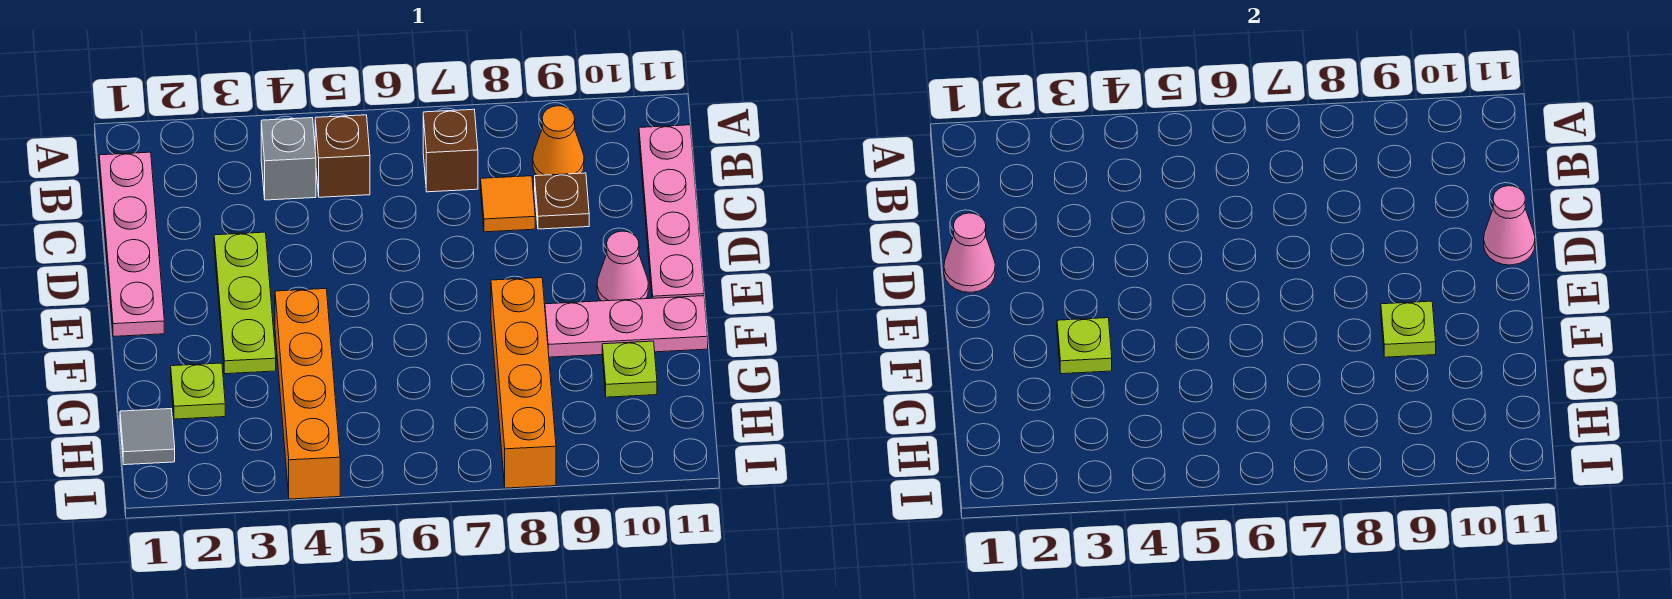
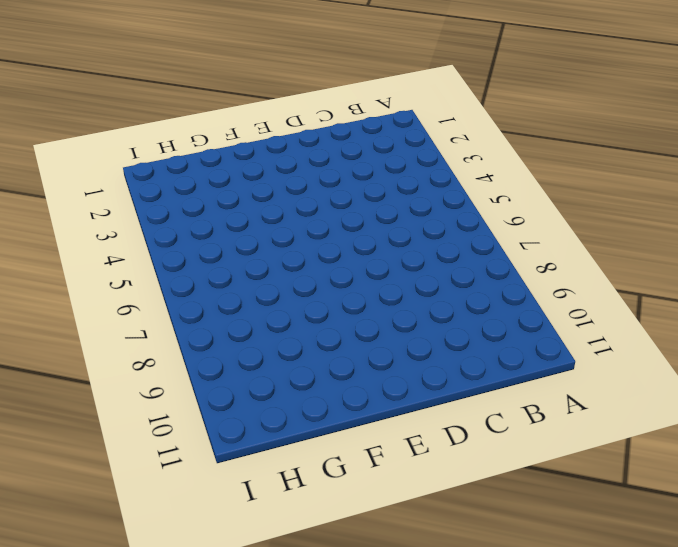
none -> pink 1x4 plate [99,152,164,336]
none -> grey 1x1 brick [261,118,316,200]
none -> brown 1x1 brick [315,115,370,197]

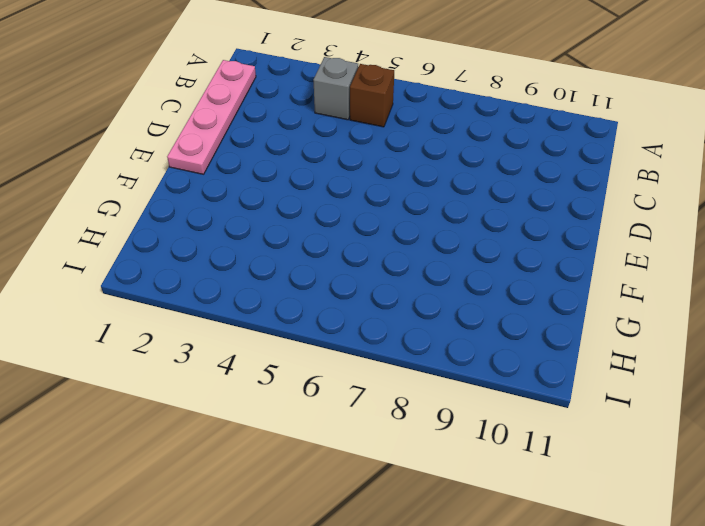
none -> brown 1x1 brick [423,109,478,192]
none -> orange 1x1 cone [533,106,584,176]
none -> pink 1x4 plate [639,125,704,298]

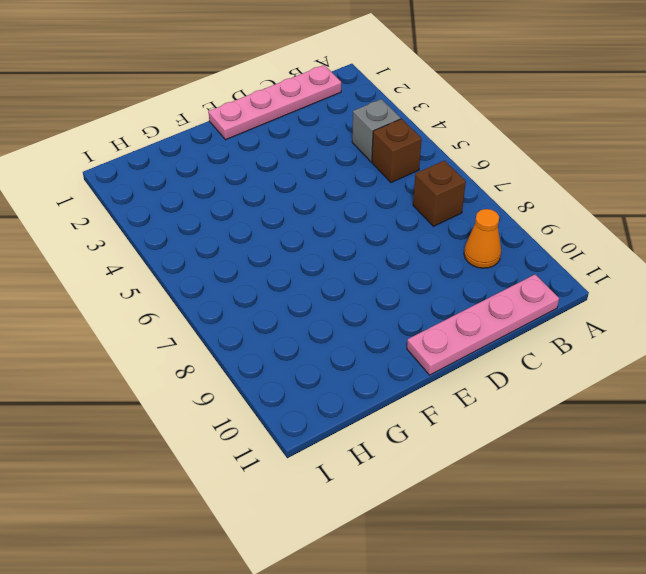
none -> orange 1x1 tile [481,176,535,232]
none -> brown 1x1 plate [535,173,589,229]
none -> lime 1x3 plate [214,232,276,374]

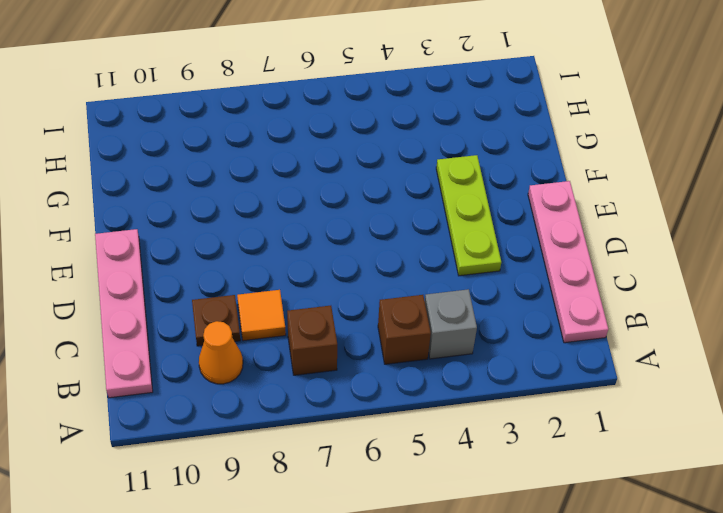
none -> pink 1x1 cone [597,231,648,301]
none -> orange 1x4 brick [275,289,340,499]
none -> orange 1x4 brick [491,278,556,488]

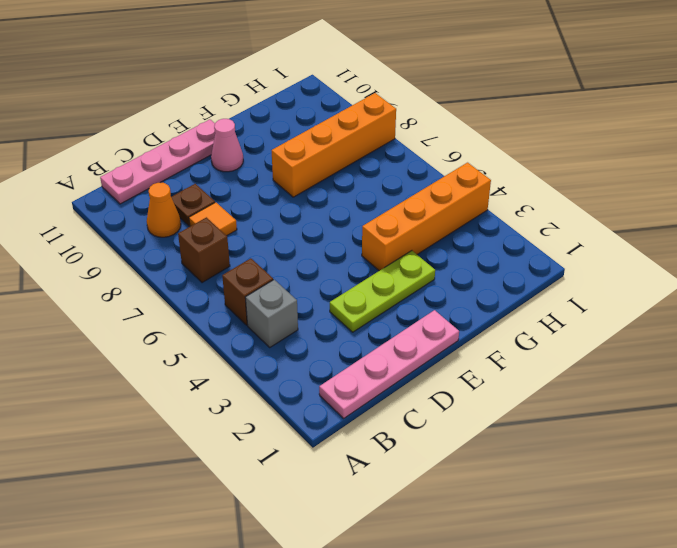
none -> pink 1x3 plate [545,296,708,357]
none -> lime 1x1 plate [171,363,225,419]
none -> lime 1x1 plate [602,341,657,397]

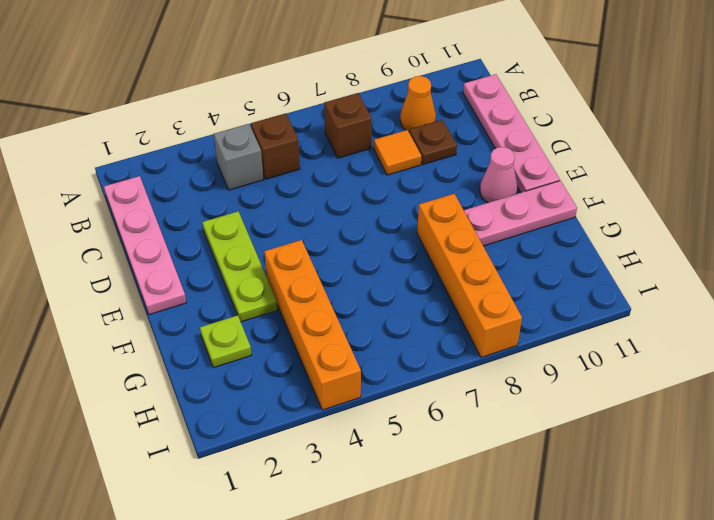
none -> lime 1x1 plate [602,341,657,397]
none -> grey 1x1 tile [120,409,175,465]
none -> pink 1x1 cone [944,213,995,292]

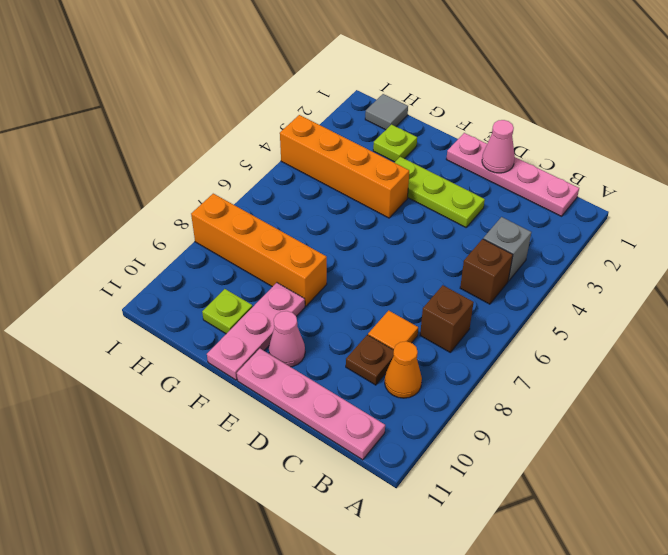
none -> pink 1x1 cone [1484,186,1535,265]
none -> lime 1x1 plate [1057,318,1112,374]
none -> lime 1x1 plate [1381,301,1436,357]

